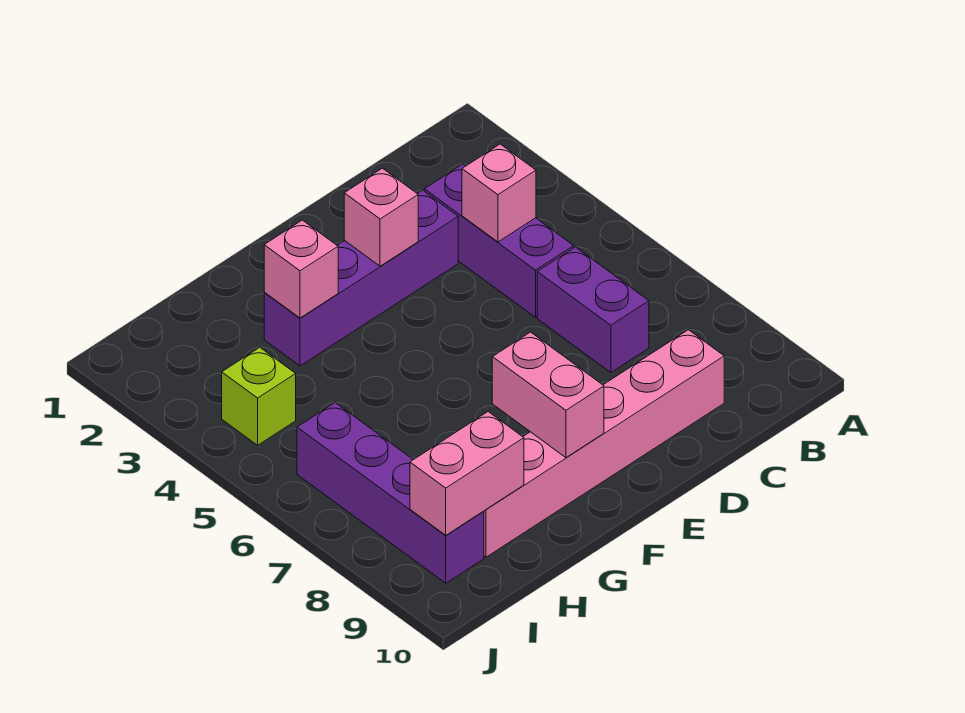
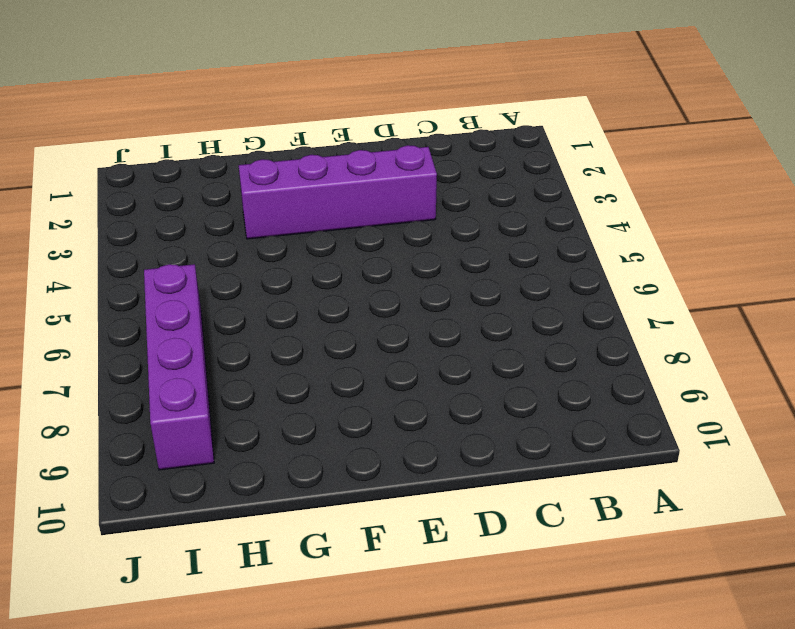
none -> purple 1x3 brick [424,164,574,317]
none -> purple 1x2 brick [537,247,649,373]

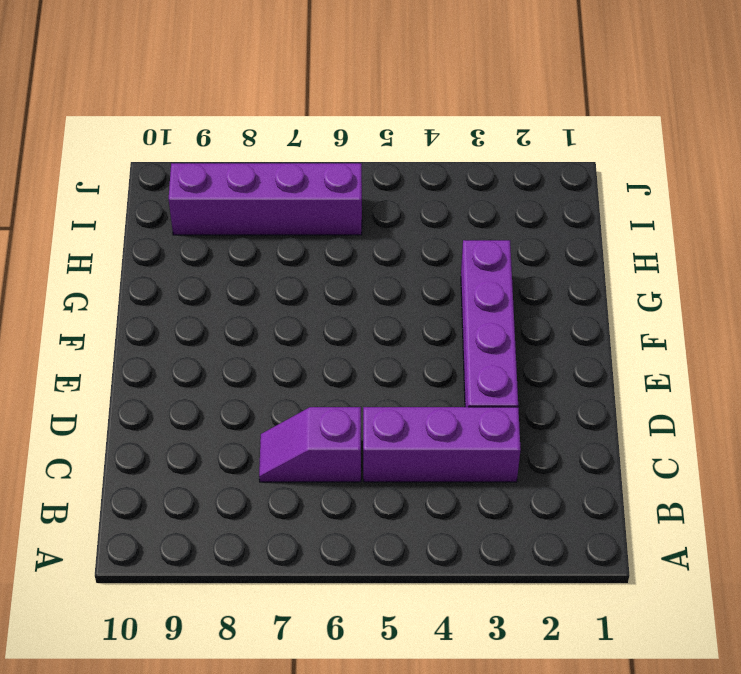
purple 1x2 slope [259,407,361,482] -> purple 1x2 brick [537,247,649,373]
none -> pink 1x6 brick [484,330,724,557]
none -> lime 1x1 brick [222,347,296,445]

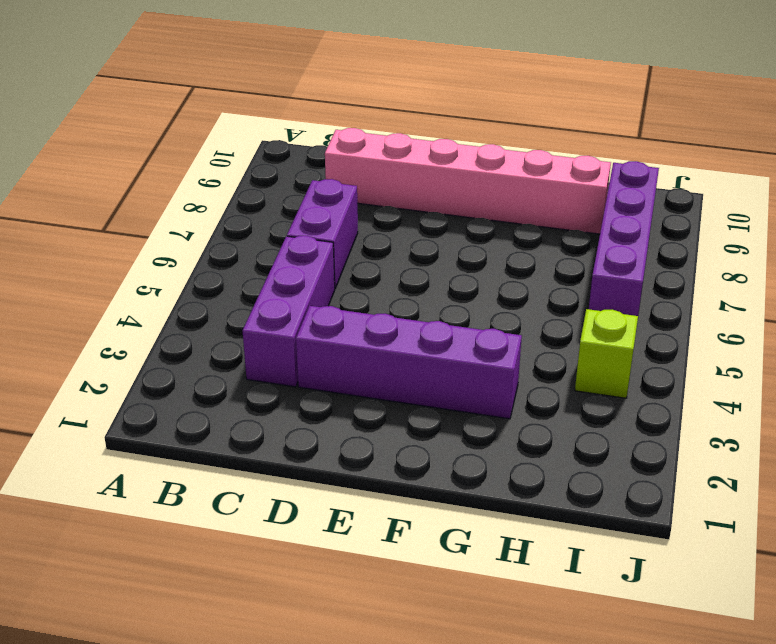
none -> pink 1x1 brick [462,144,536,242]
none -> pink 1x1 brick [344,168,418,266]

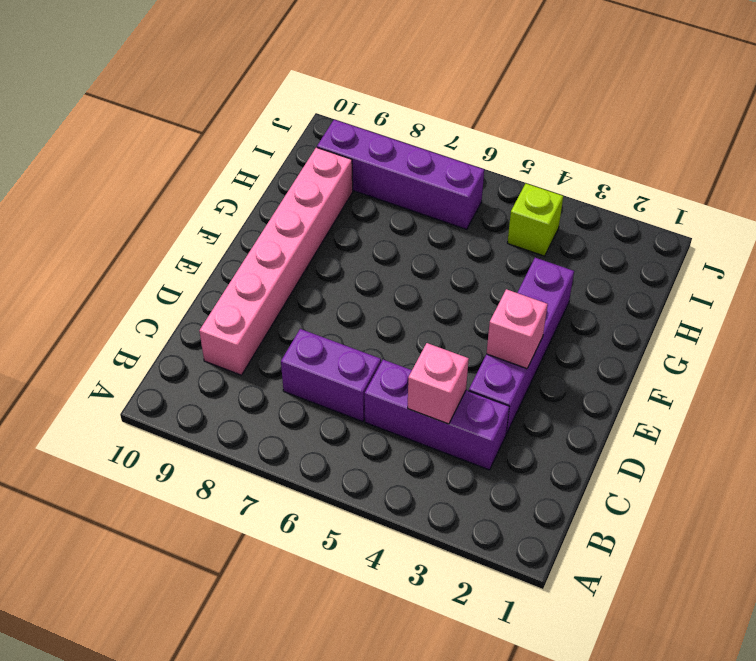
none -> pink 1x2 brick [492,332,604,458]
none -> pink 1x1 brick [264,220,338,318]

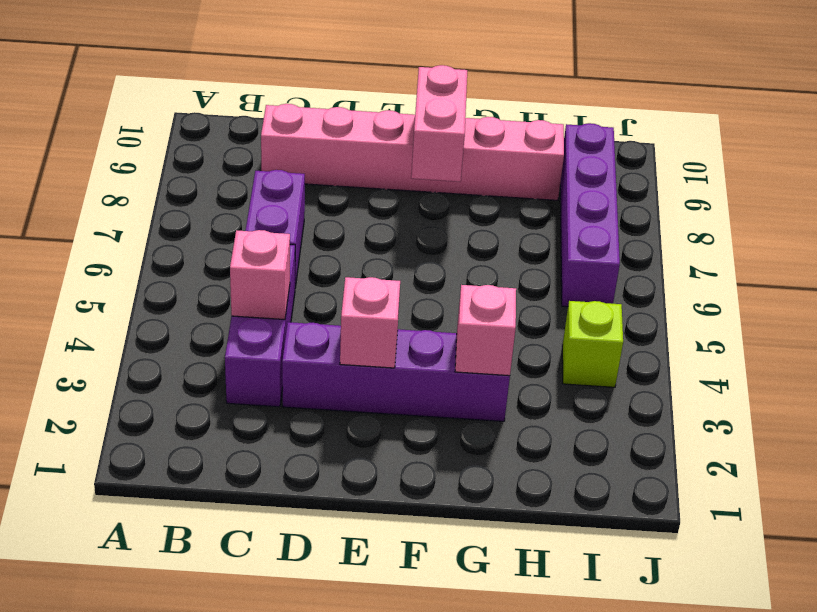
none -> pink 1x2 brick [410,412,524,535]

